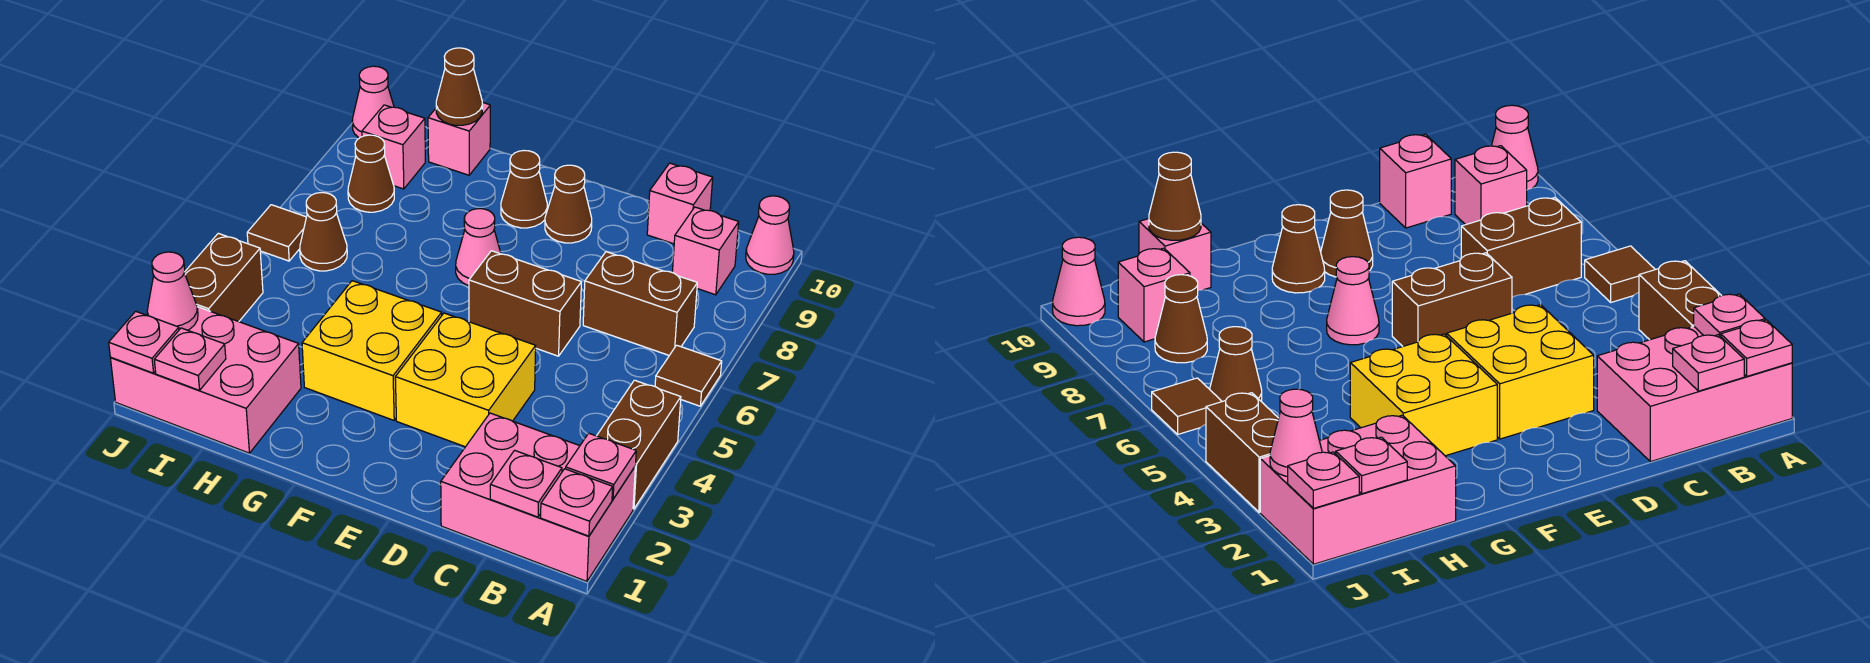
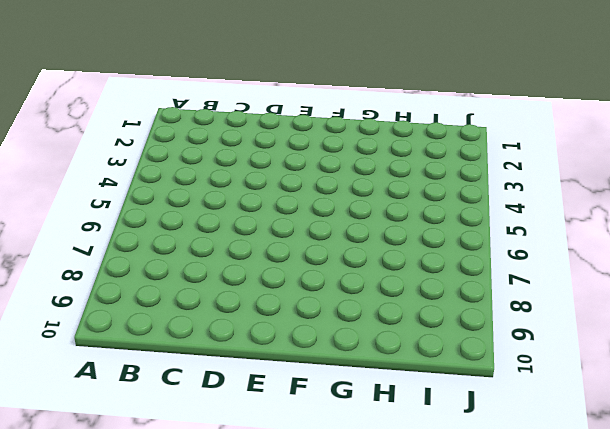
none -> pink 2x3 brick [441,413,635,581]
none -> brown 1x2 brick [597,380,681,509]
none -> brown 1x1 tile [655,345,722,406]

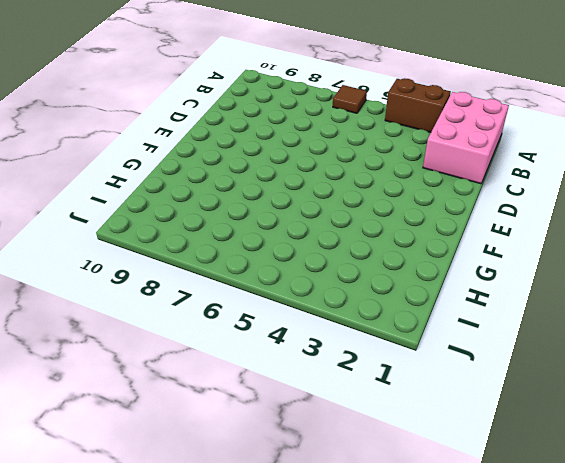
none -> pink 1x1 cone [746,196,794,274]
none -> brown 1x2 brick [583,252,697,355]
none -> pink 1x1 brick [672,207,739,295]

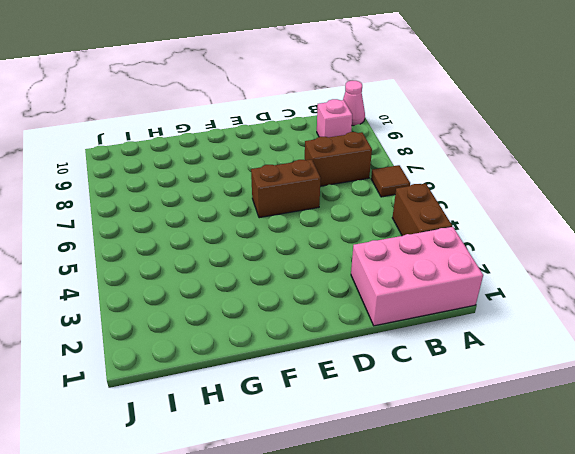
none -> pink 1x1 brick [647,163,713,244]
none -> yellow 2x2 brick [395,313,536,447]
none -> brown 1x1 cone [545,165,592,243]

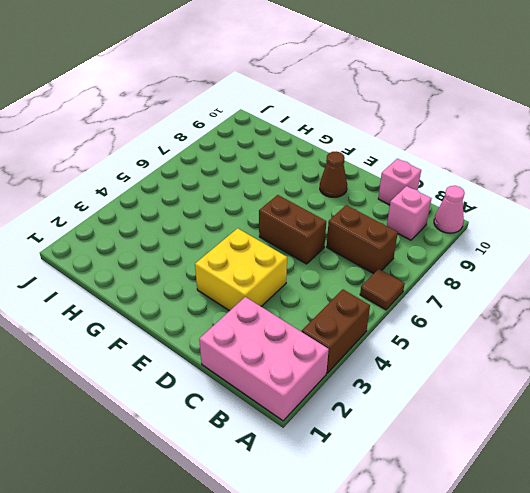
none -> yellow 2x2 brick [302,281,442,420]
none -> pink 1x1 cone [456,209,501,286]
none -> brown 1x1 cone [501,151,547,228]

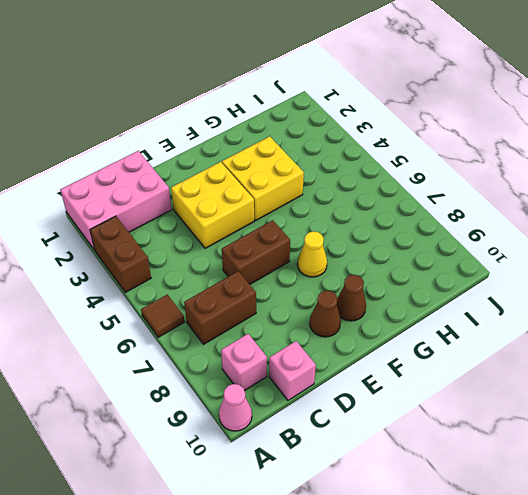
yellow 1x1 cone [297,231,327,277] -> pink 1x1 cone [456,209,501,286]
none -> pink 2x3 brick [110,307,301,453]
none -> pink 1x1 brick [428,102,490,175]
none -> brown 1x1 cone [300,193,347,271]

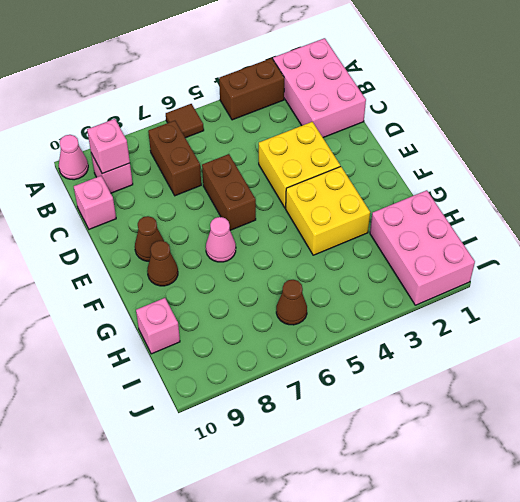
pink 1x1 brick [87,119,130,174] -> pink 1x1 brick moved to [362,105,425,189]
none -> brown 1x1 cone [348,135,394,212]
none -> brown 1x2 brick [184,233,263,322]
none -> brown 1x1 tile [247,205,306,261]

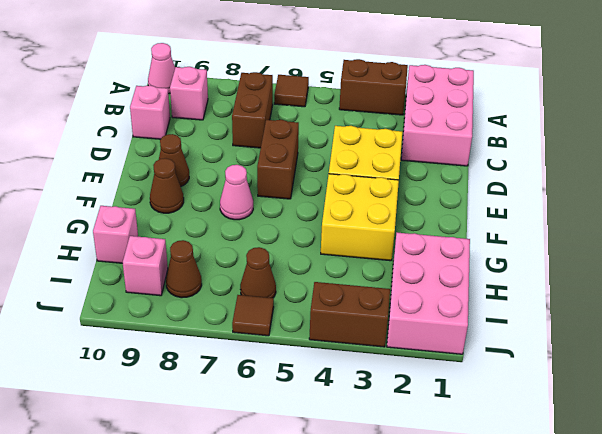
none -> pink 1x1 cone [352,66,394,138]
none -> pink 1x1 plate [541,469,613,536]
none -> pink 1x1 plate [566,433,636,499]

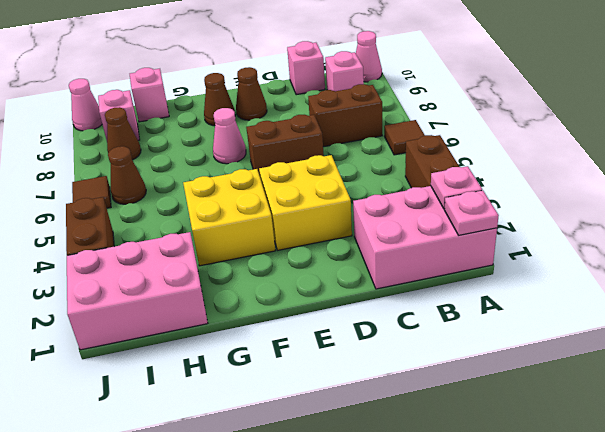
none -> pink 1x1 plate [490,450,562,517]
none -> brown 1x1 cone [436,48,482,125]
none -> pink 1x1 plate [154,328,226,390]

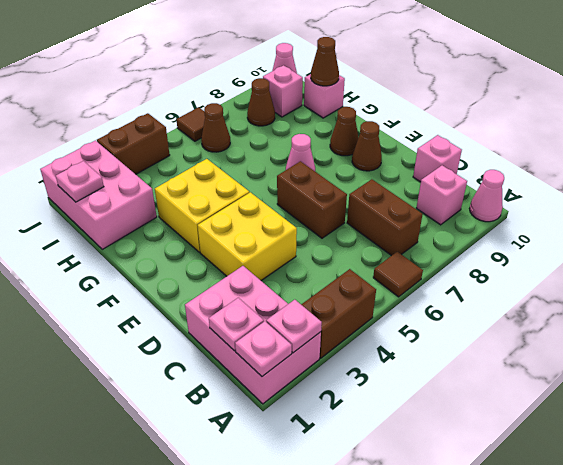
none -> pink 1x1 plate [109,311,179,373]
none -> pink 1x1 cone [147,252,198,330]

